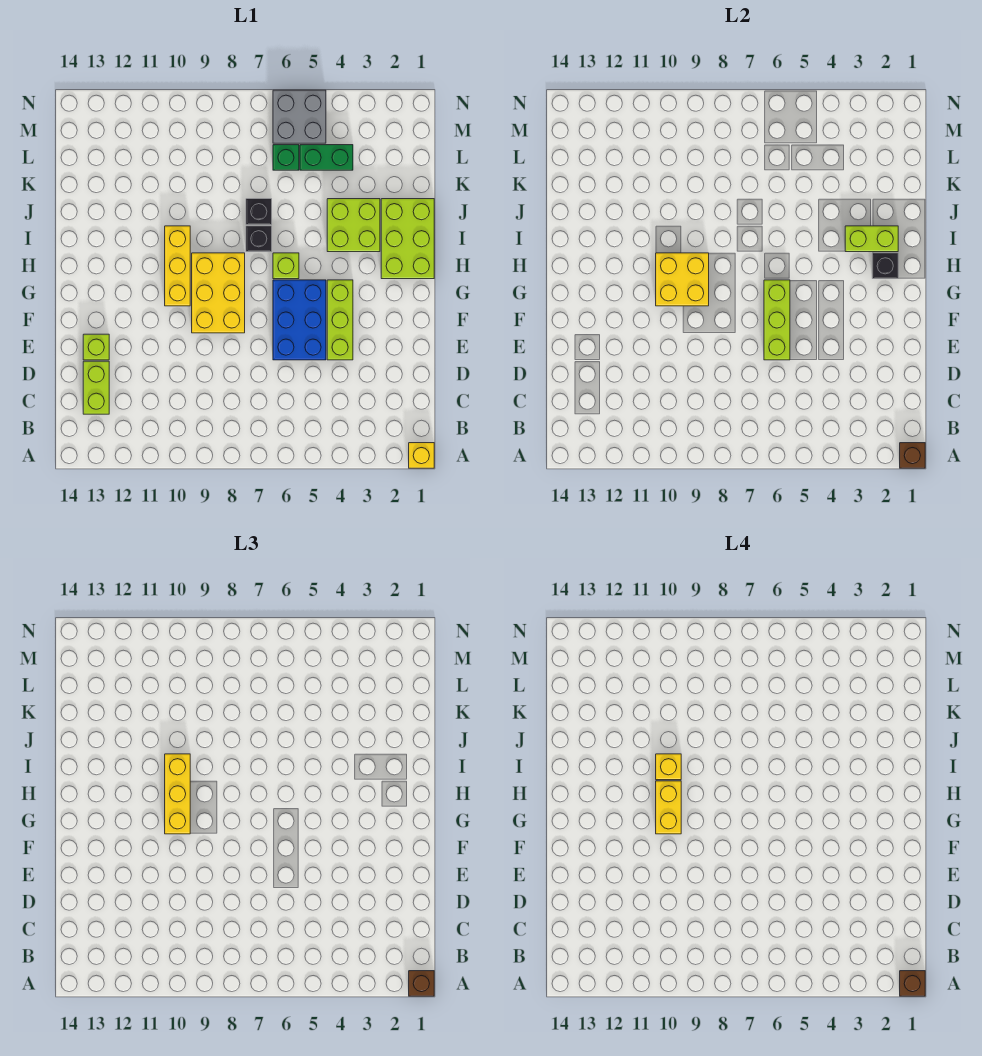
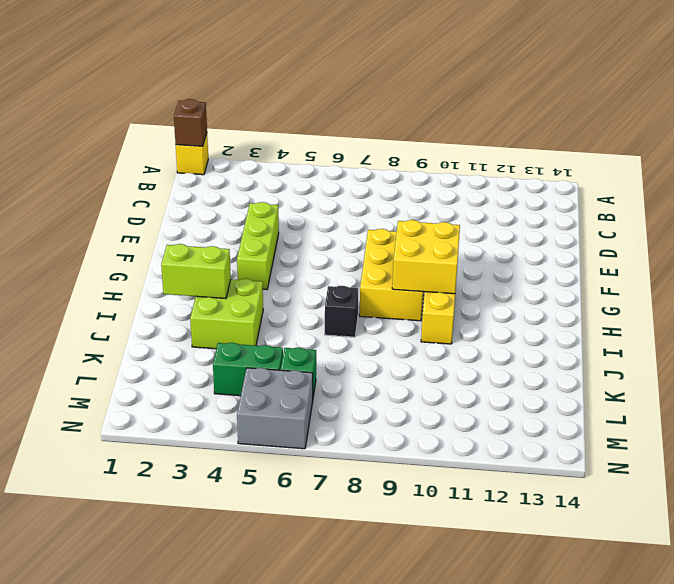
none -> lime 1x2 brick [83,361,109,414]
none -> blue 2x3 brick [273,280,326,360]
none -> lime 1x1 brick [83,334,109,360]

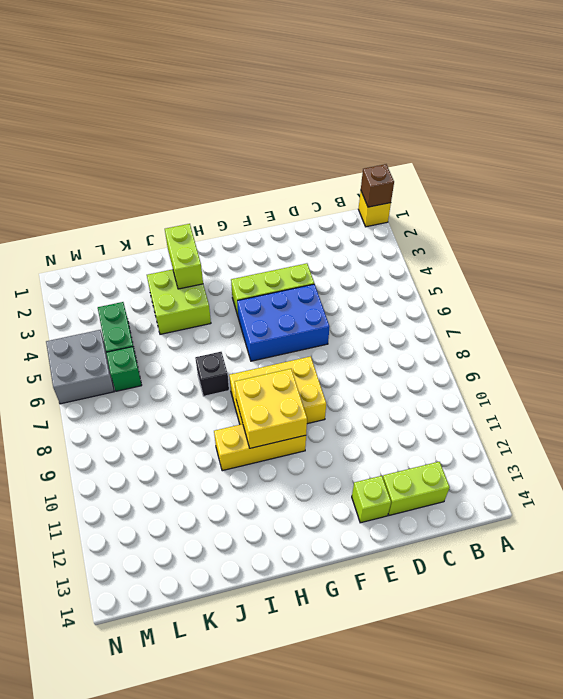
none -> lime 2x3 brick [381,199,434,279]
none -> lime 1x1 brick [273,253,299,279]
none -> black 1x1 brick [246,199,272,225]

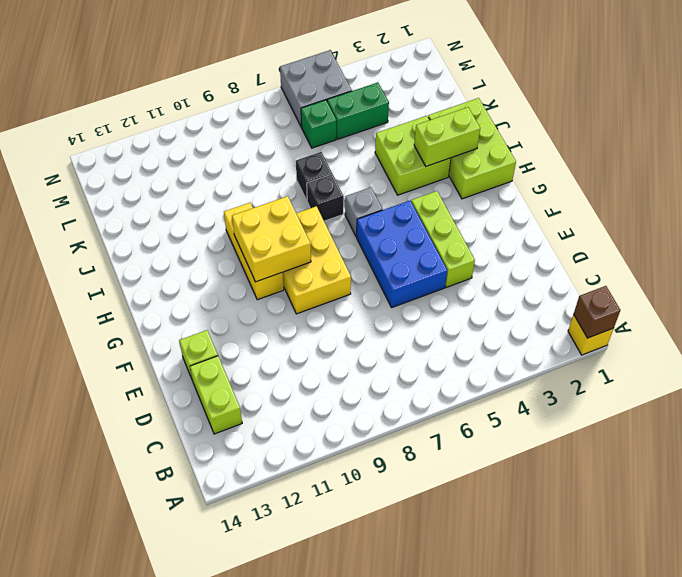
grey 1x1 brick [345,187,383,237] -> lime 1x1 brick [273,253,299,279]
none -> lime 1x3 brick [764,280,790,360]
none -> black 1x1 brick [872,253,898,279]
none -> brown 1x1 brick [409,971,434,996]

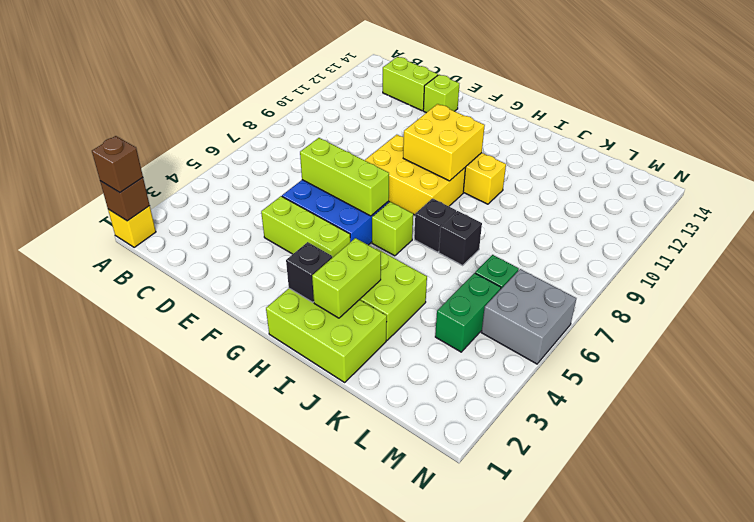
none -> yellow 1x3 brick [165,754,190,834]
none -> brown 1x1 brick [900,971,925,996]
none -> yellow 1x2 brick [656,781,681,834]

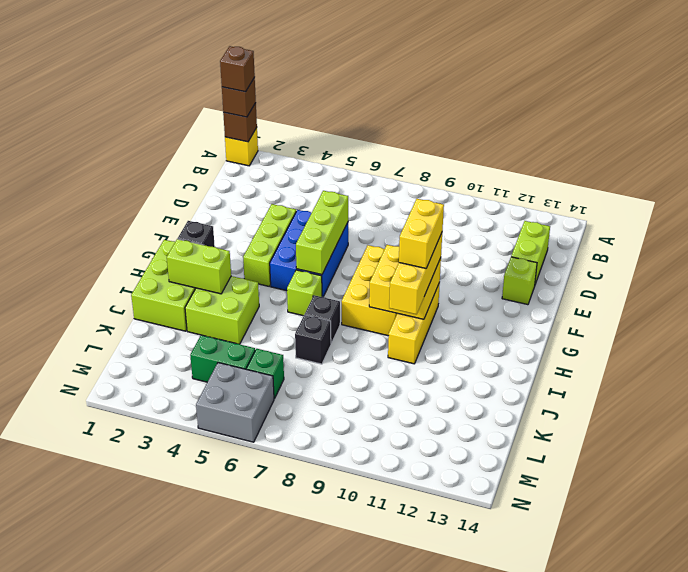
none -> yellow 1x1 brick [656,754,681,780]

